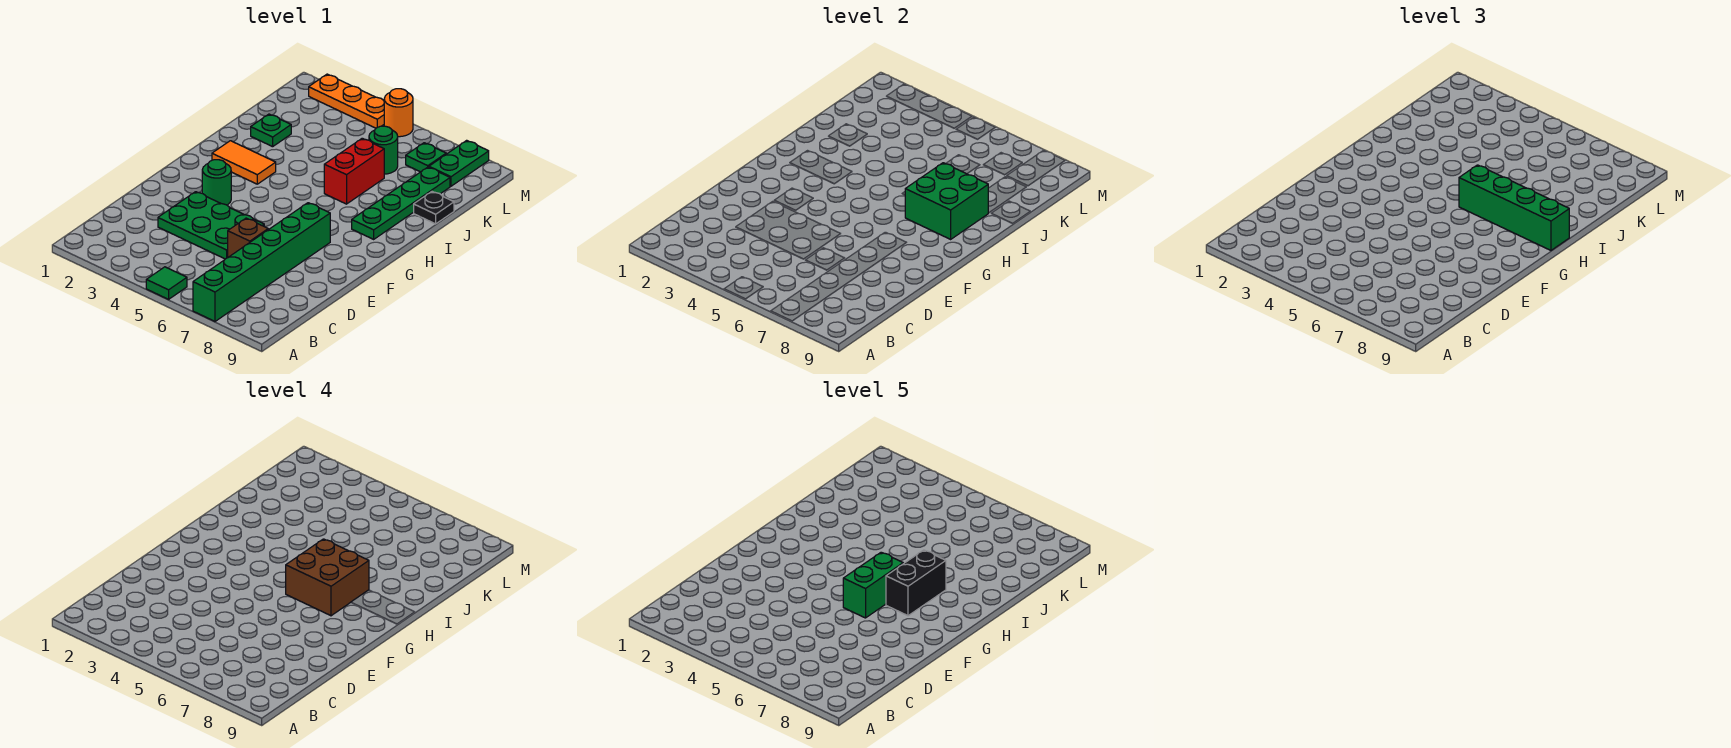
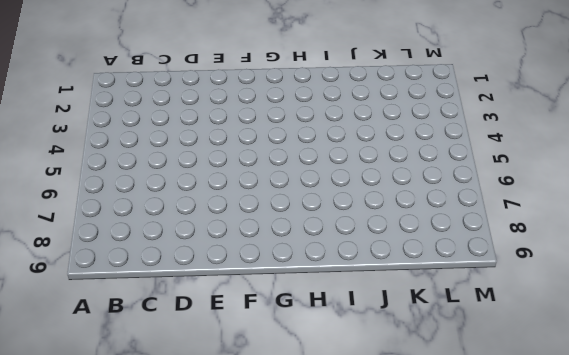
none -> green 1x1 tile [146,267,187,299]
none -> green 1x6 brick [193,203,330,321]
none -> green 2x3 plate [158,192,264,259]

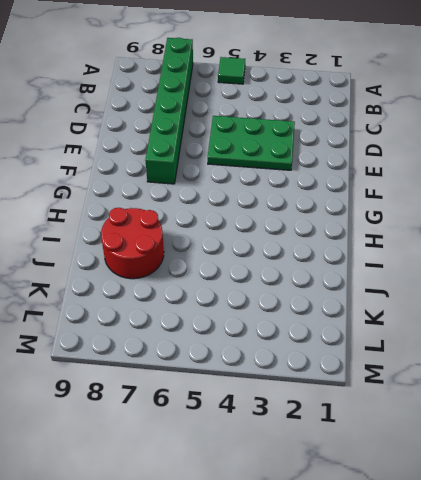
red 2x2 round brick [101,208,164,279] -> green 1x4 plate [352,167,450,239]
none -> brown 1x1 brick [228,218,268,257]
none -> green 1x1 round brick [202,160,231,205]
none -> orange 1x2 tile [212,141,276,184]

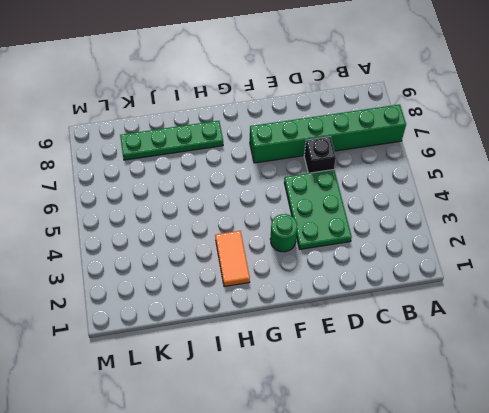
black 1x1 brick [304,137,336,173] -> brown 1x1 brick [228,218,268,257]
none -> green 1x1 tile [146,267,187,299]
none -> red 1x2 brick [324,138,384,204]
none -> green 1x1 plate [251,114,291,147]

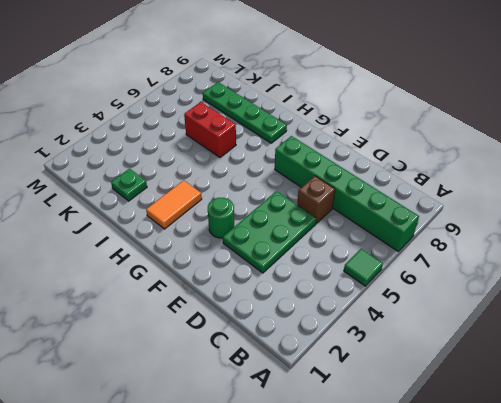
none -> black 1x1 plate [414,192,454,224]
none -> green 1x1 round brick [369,126,398,174]
none -> green 1x1 plate [406,143,446,172]

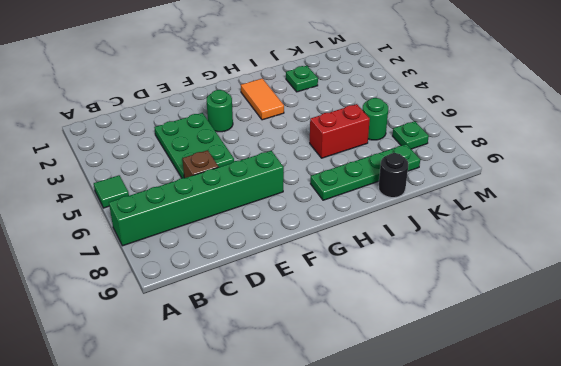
black 1x1 round brick [378,153,408,198] -> black 1x1 plate [414,192,454,224]
none -> green 1x2 plate [429,140,489,186]
none -> orange 1x3 plate [309,74,384,128]
none -> orange 1x1 round brick [384,89,413,137]

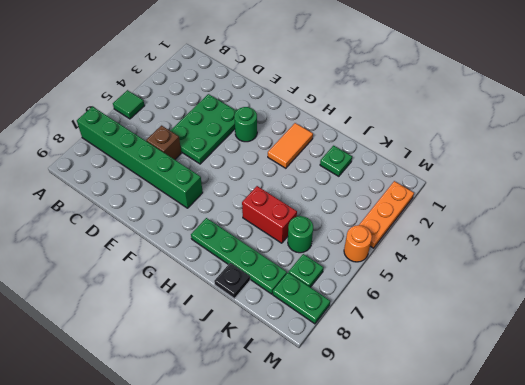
none -> green 2x2 brick [905,163,988,239]
none -> green 1x4 brick [1459,165,1569,250]
none -> brown 2x2 brick [286,539,369,616]

